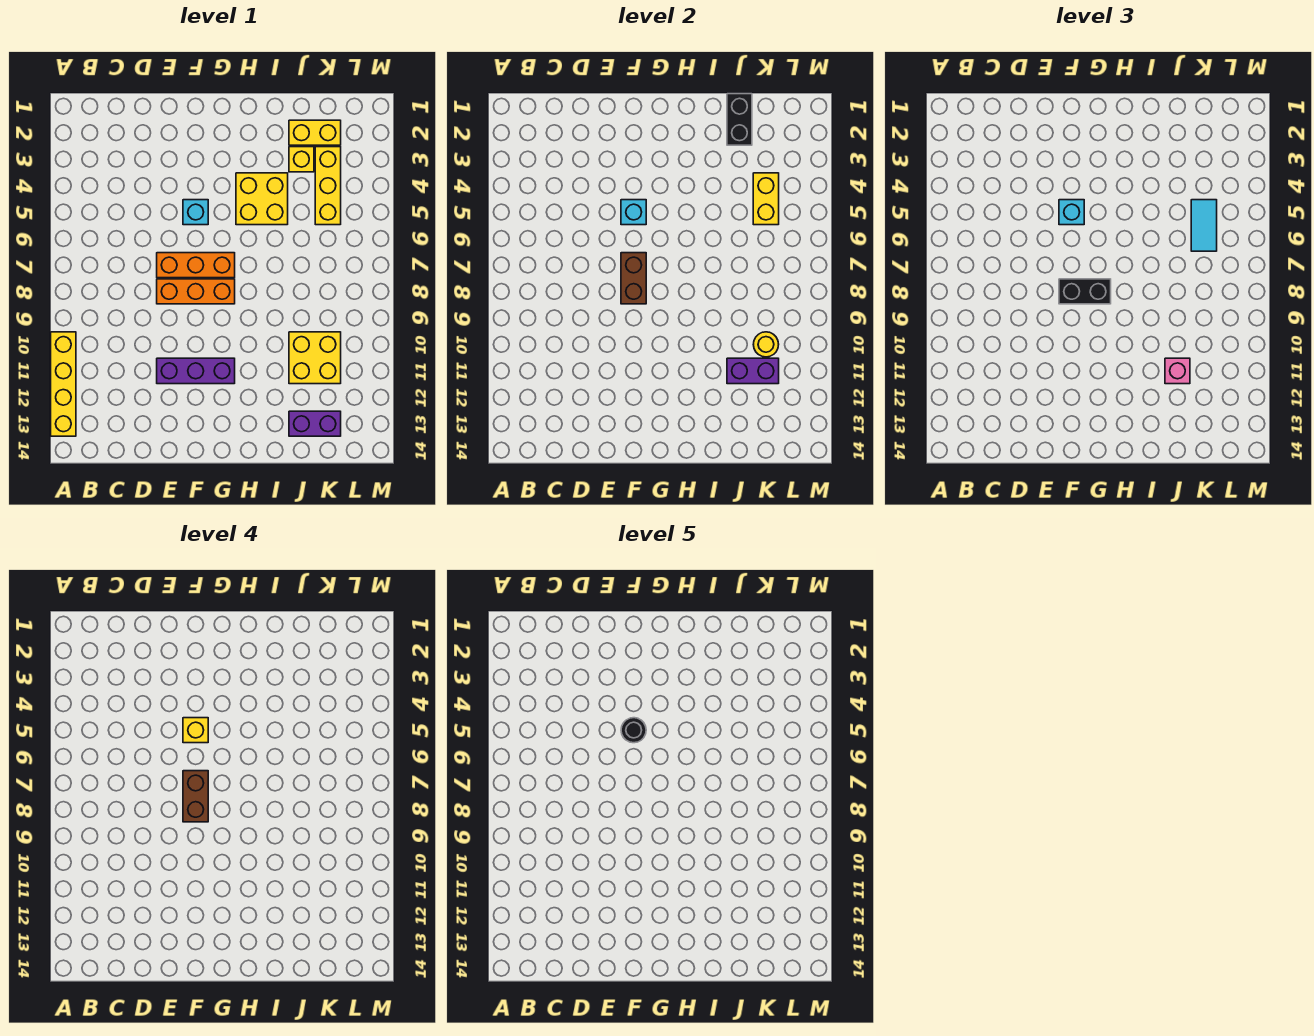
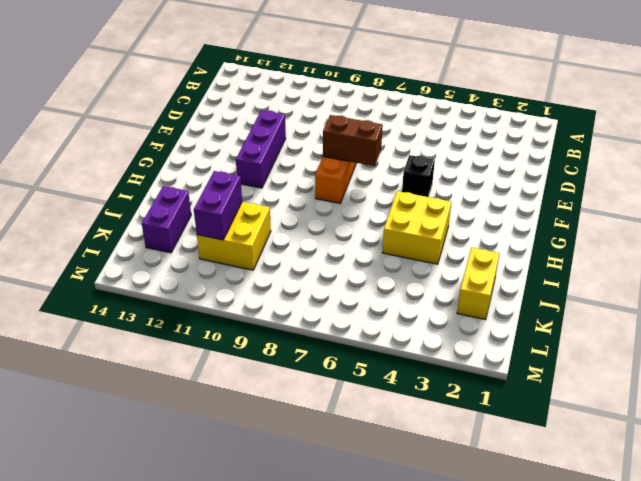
black 1x1 brick [402,155,435,197] -> cyan 1x1 brick [183,200,208,225]
none -> yellow 1x4 brick [51,332,76,436]
none -> orange 1x3 brick [157,253,235,278]
none -> yellow 1x1 brick [289,147,314,172]

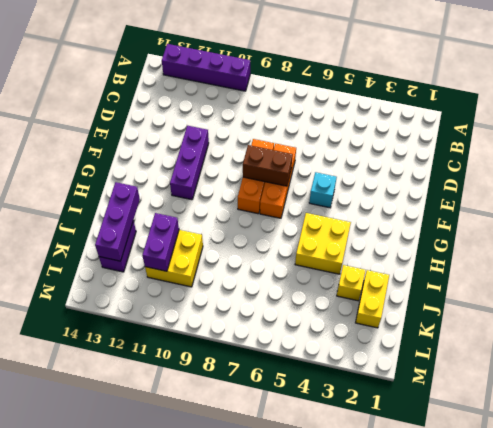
purple 1x4 brick [162,44,250,91] -> yellow 1x4 brick [51,332,76,436]
purple 1x3 brick [95,182,140,261] -> none
none -> yellow 1x3 brick [315,147,341,225]
none -> cyan 1x1 brick [621,200,646,225]
none -> black 1x2 brick [727,94,752,145]

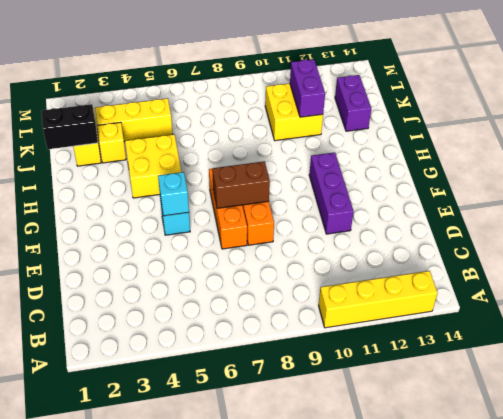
none -> yellow 1x2 brick [753,173,779,225]
none -> yellow 1x1 round brick [753,332,779,357]
none -> cyan 1x1 brick [1059,200,1084,225]

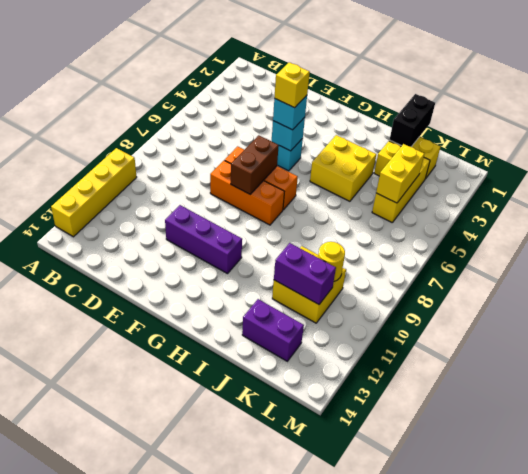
none -> black 1x2 brick [1059,279,1111,304]
none -> pink 1x1 brick [1165,358,1190,384]
none -> cyan 1x2 tile [1191,200,1217,251]

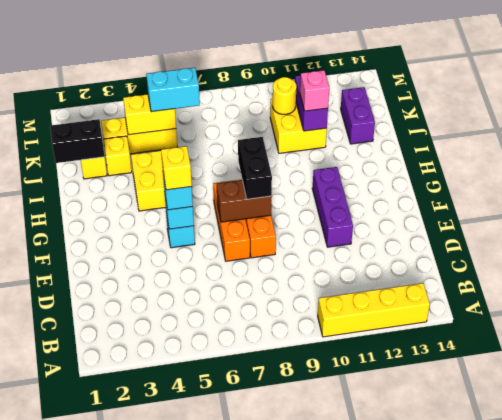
cyan 1x2 brick [146,68,200,112] -> cyan 1x2 tile [1191,200,1217,251]
none -> brown 1x2 brick [183,771,208,822]
none -> black 1x1 round brick [621,718,646,743]

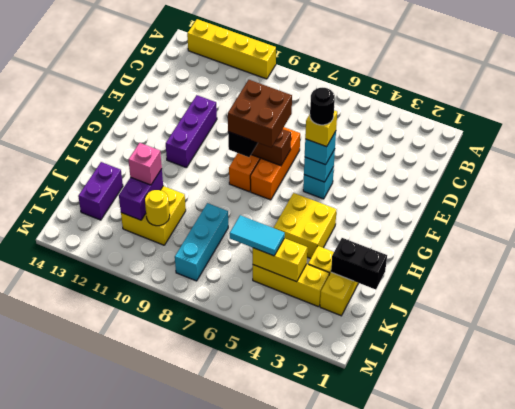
brown 2x2 brick [228,80,292,147] -> brown 1x2 brick [183,771,208,822]
cyan 1x3 brick [175,203,228,281] -> none

